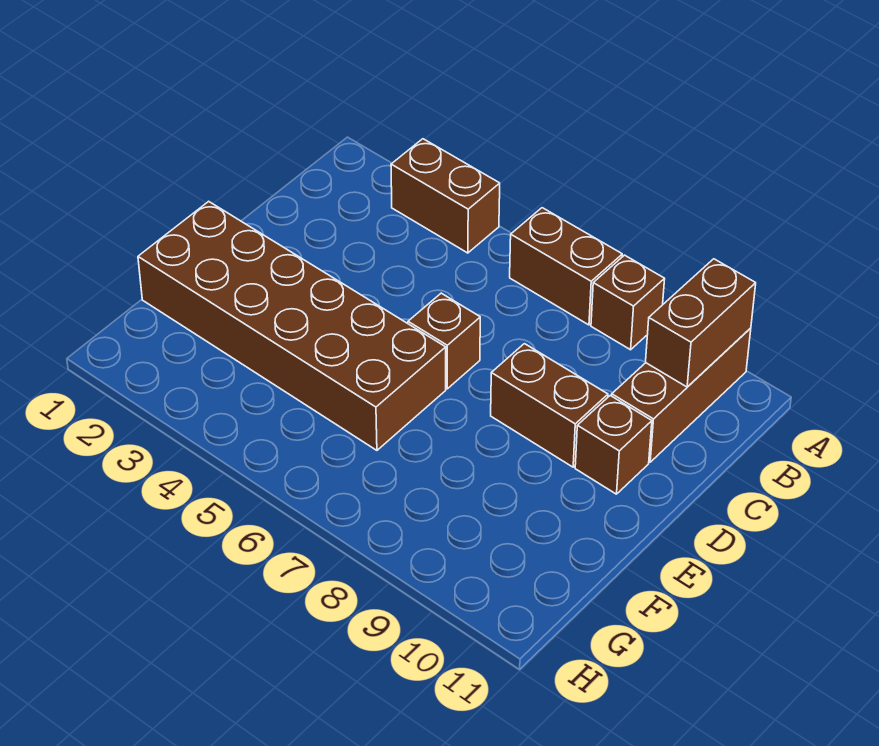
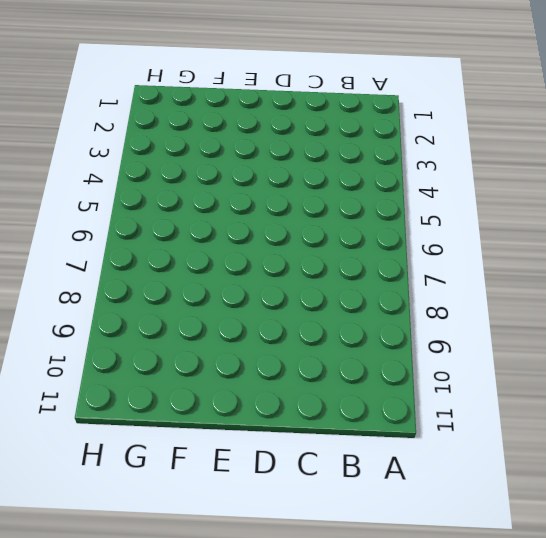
none -> brown 1x2 brick [391,139,500,253]
none -> brown 1x2 brick [510,208,622,325]

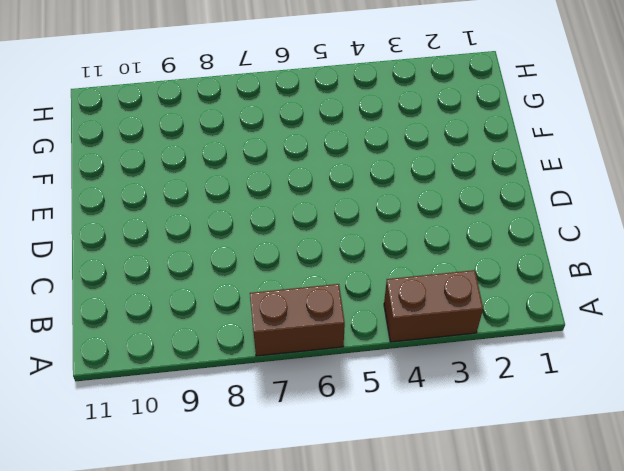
none -> brown 1x1 brick [591,255,665,350]
none -> brown 1x3 brick [612,328,751,462]

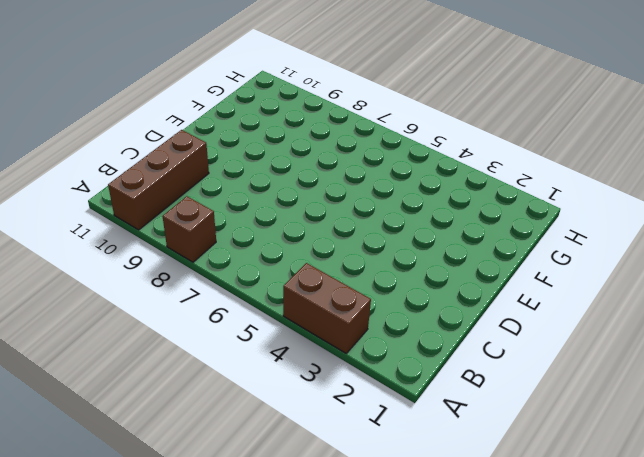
none -> brown 1x2 brick [510,208,622,325]
none -> brown 1x1 brick [408,293,480,389]

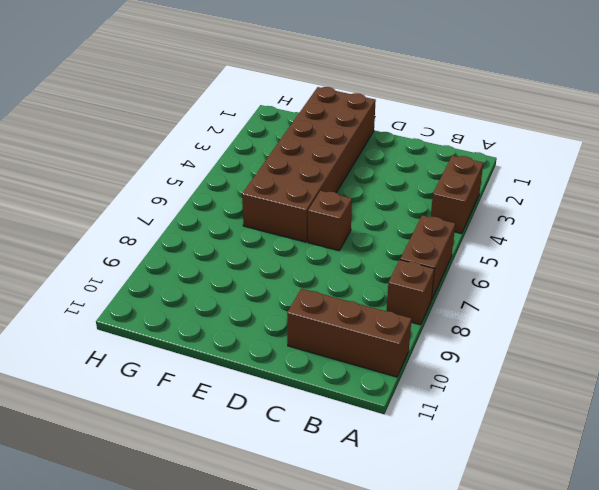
none -> brown 1x2 brick [491,344,608,467]
none -> brown 1x1 brick [575,396,652,494]

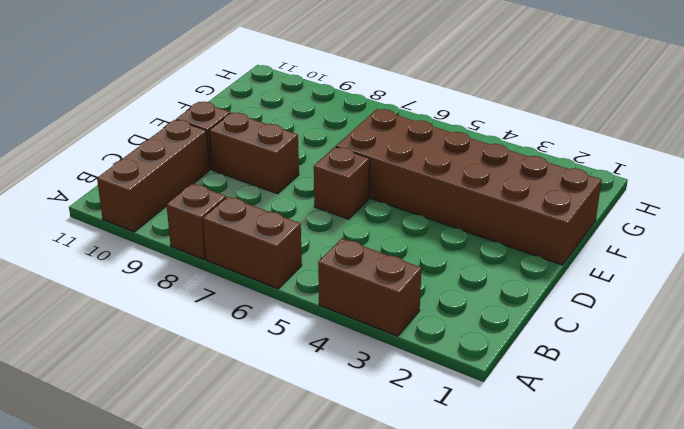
none -> brown 1x2 brick [646,259,756,387]

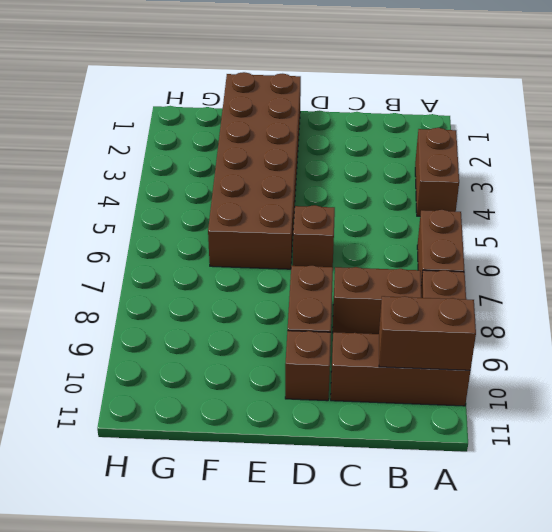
brown 1x2 brick [333,267,421,334] -> none

